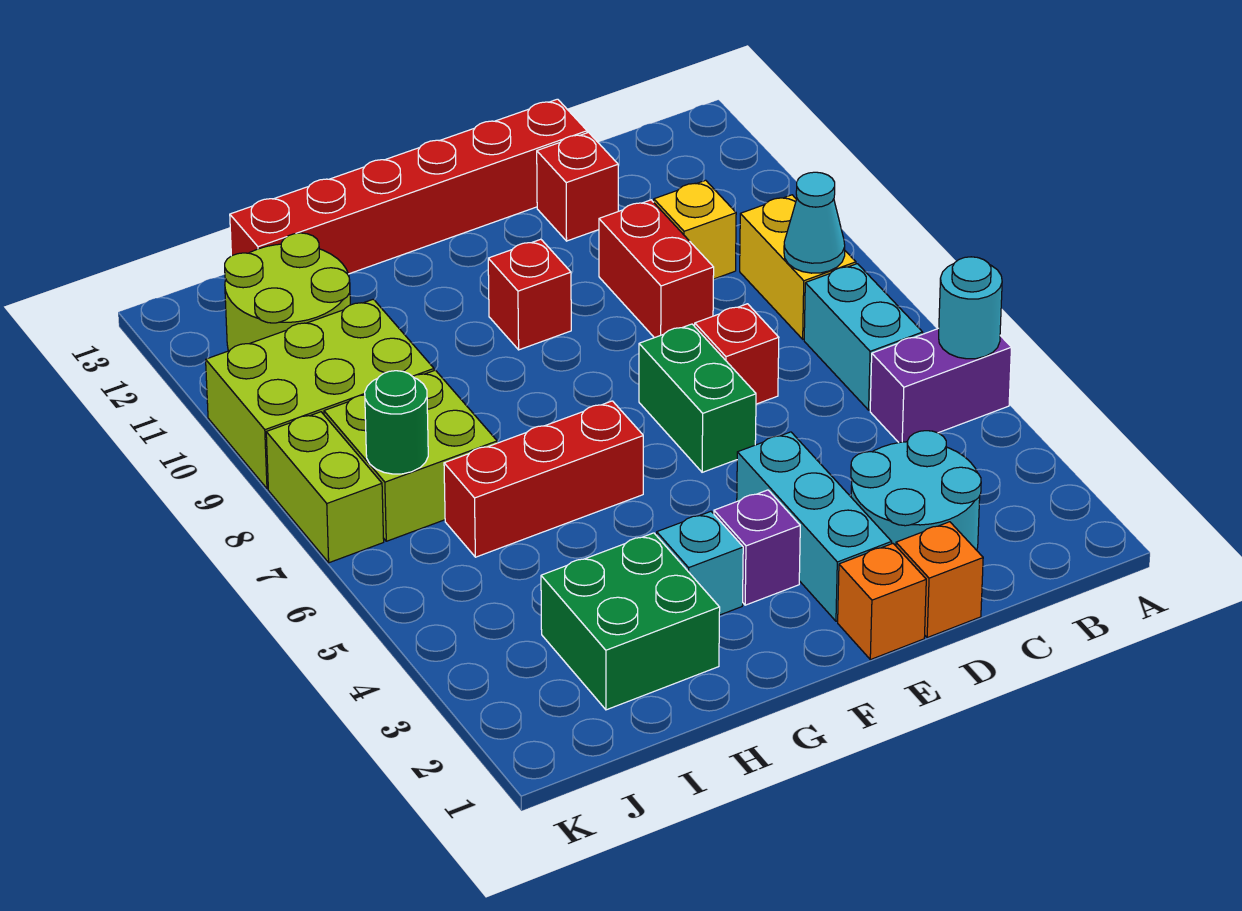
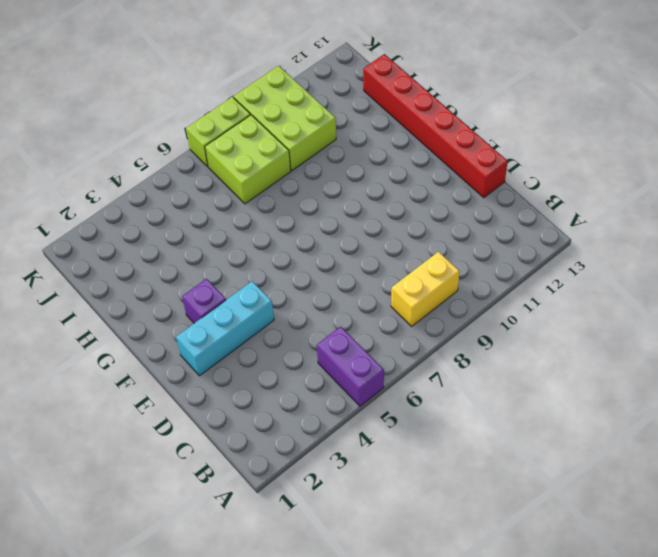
none -> cyan 1x2 brick [804,264,923,410]
none -> cyan 2x2 round brick [851,431,981,550]
none -> yellow 1x1 brick [654,180,736,279]

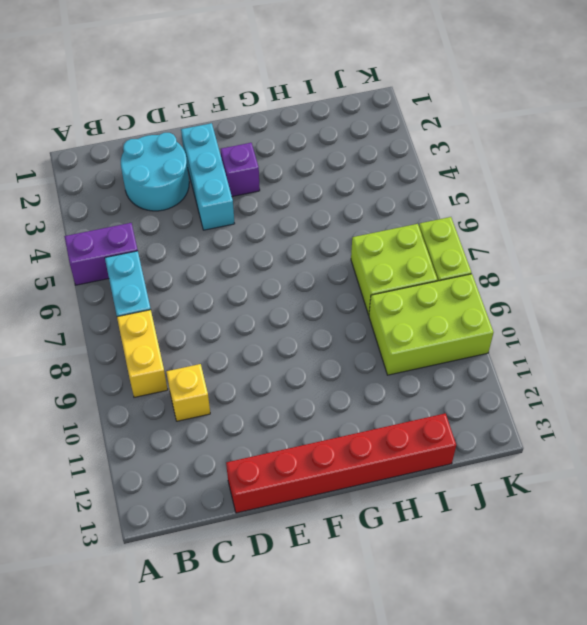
none -> orange 1x1 brick [896,522,983,637]
none -> red 1x1 brick [695,304,779,404]
none -> red 1x2 brick [599,200,714,338]

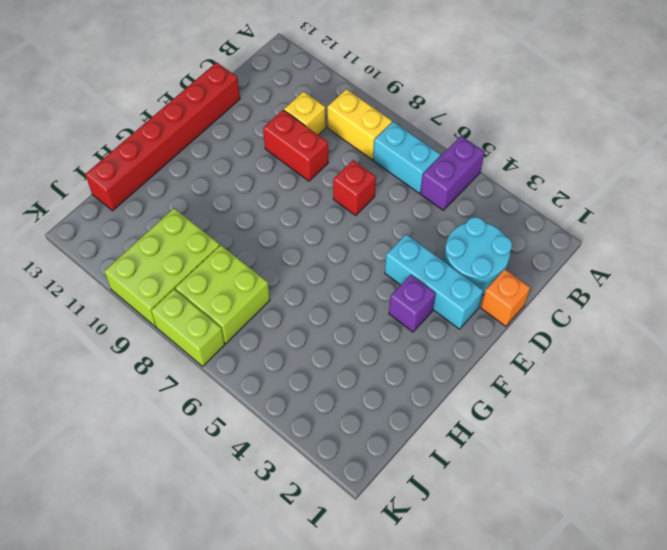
none -> red 1x1 brick [537,132,618,241]
none -> orange 1x1 brick [838,544,926,660]
none -> green 1x2 brick [639,324,756,472]

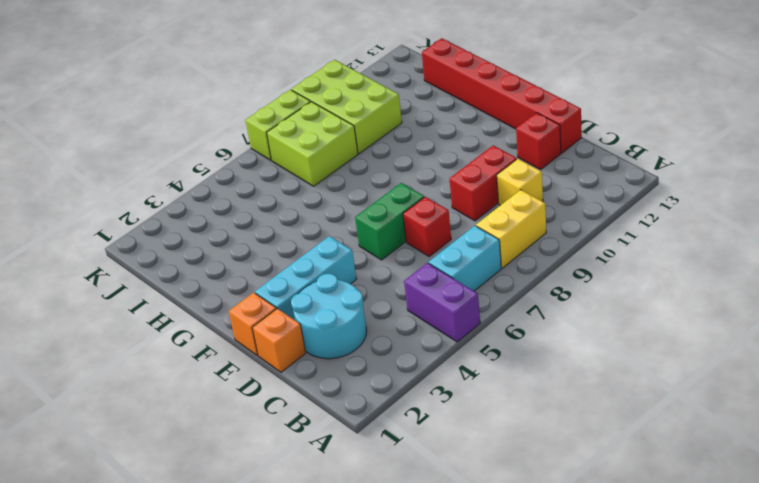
none -> purple 1x1 brick [714,490,800,605]
none -> red 1x1 brick [488,239,571,350]
none -> cyan 1x1 brick [657,512,743,615]

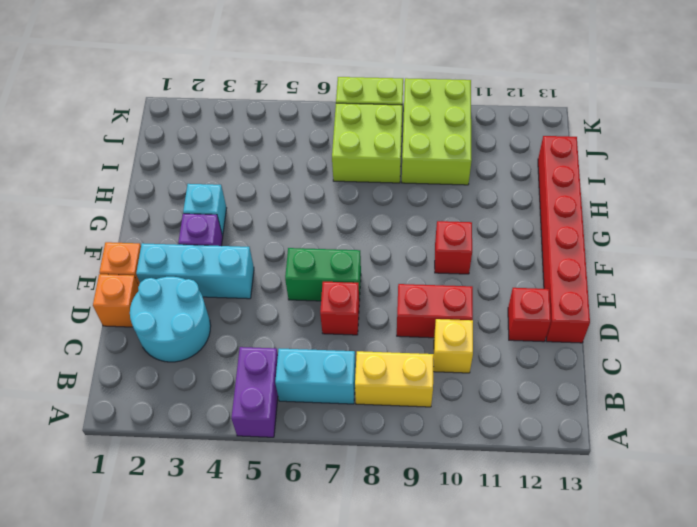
none -> red 1x3 brick [444,401,643,557]
none -> green 2x2 brick [541,533,720,710]
none -> lime 2x2 round brick [225,233,350,351]

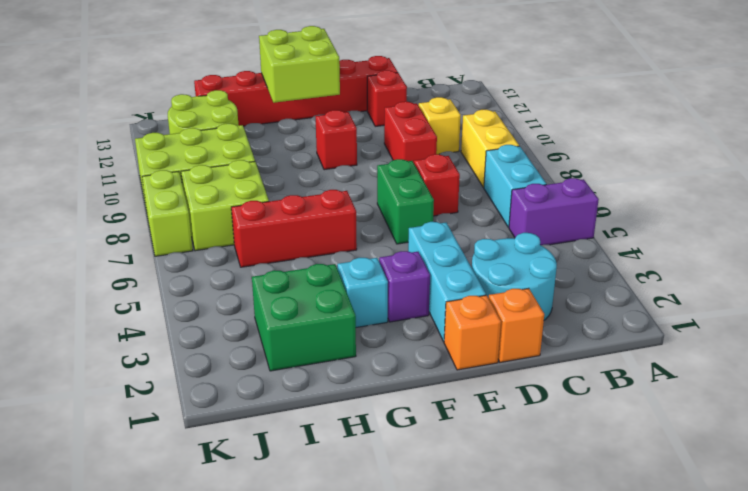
lime 2x2 brick [259,26,340,103] -> none
none -> cyan 1x1 round brick [939,257,1002,359]
none -> cyan 1x1 cone [784,172,845,273]
none -> green 1x1 round brick [365,371,428,474]

